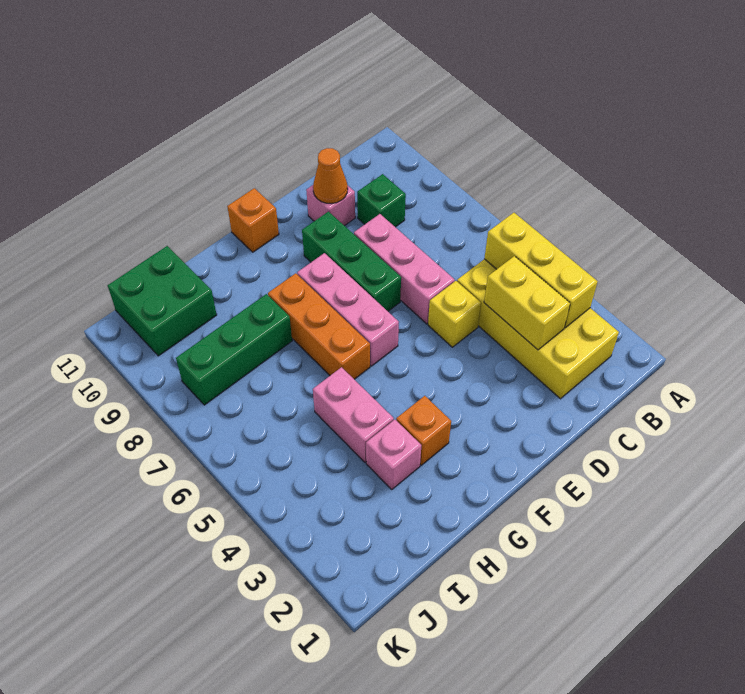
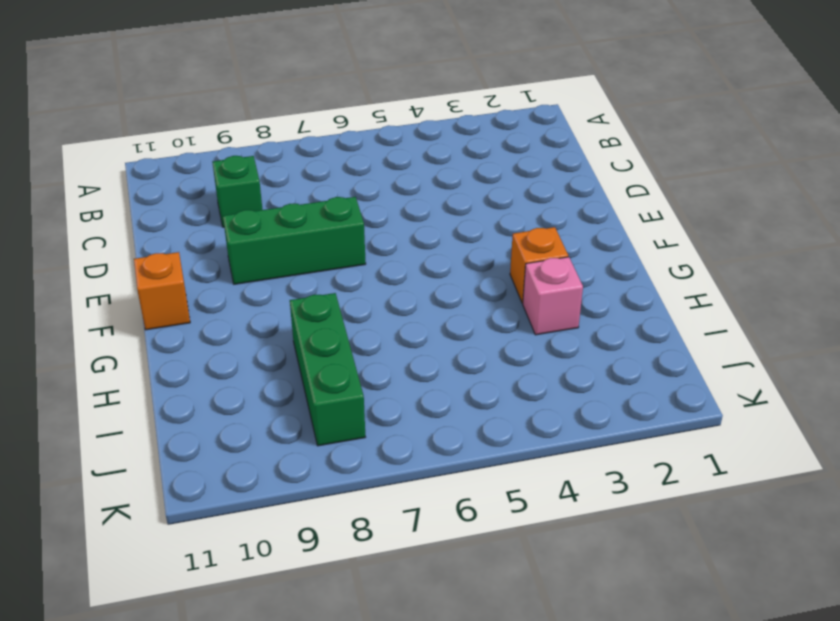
none -> yellow 2x4 brick [457,259,619,399]
none -> yellow 1x1 brick [428,281,481,347]
none -> pink 1x3 brick [354,214,455,324]

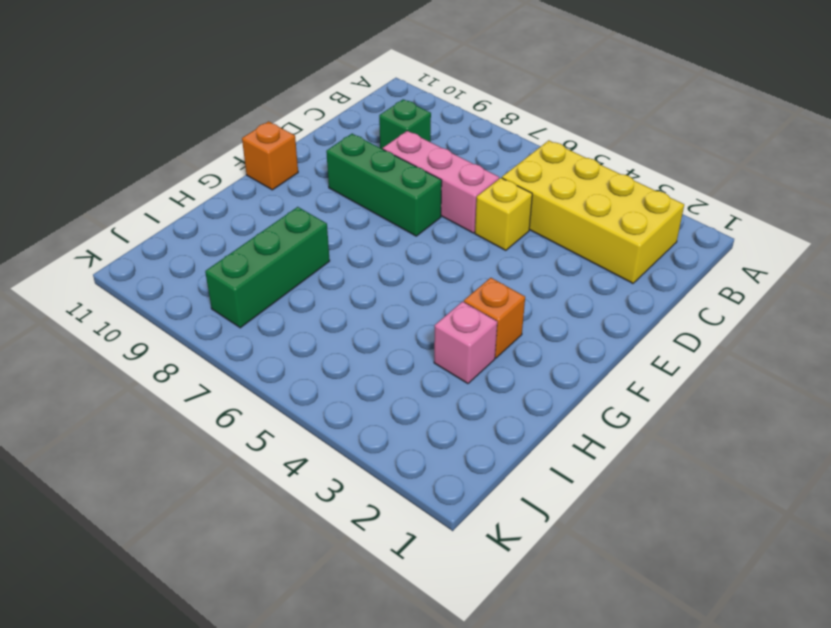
none -> pink 1x1 brick [306,185,355,226]
none -> pink 1x3 brick [297,253,399,366]
none -> orange 1x3 brick [268,273,370,379]

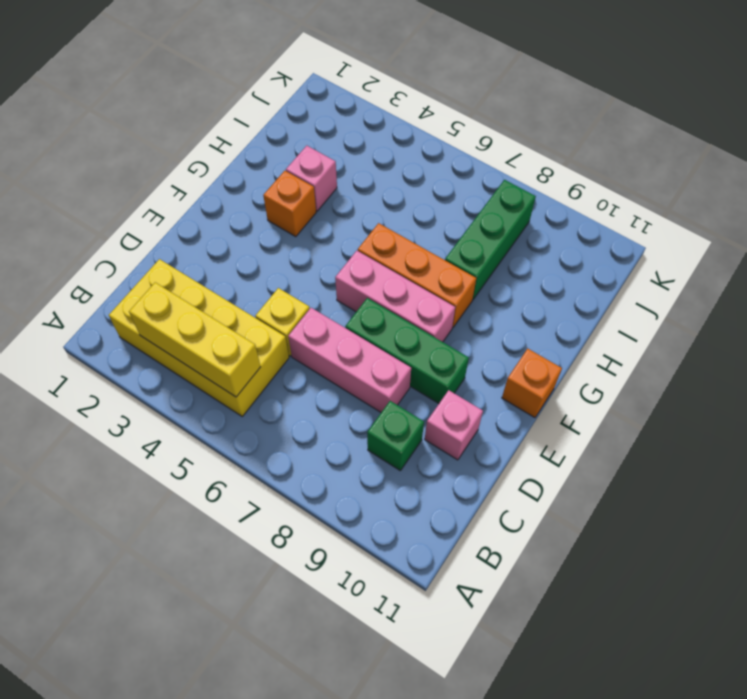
none -> pink 1x2 brick [313,367,394,462]
none -> green 2x2 brick [108,246,217,356]
none -> yellow 1x2 brick [484,256,570,350]

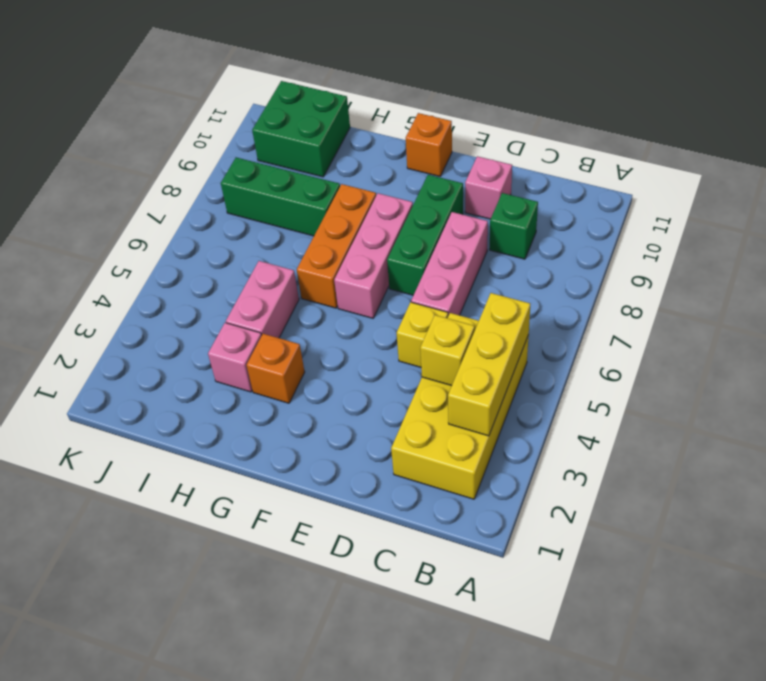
yellow 1x1 brick [420,315,475,386] -> yellow 1x2 brick [484,256,570,350]
none -> orange 1x1 cone [313,148,348,204]

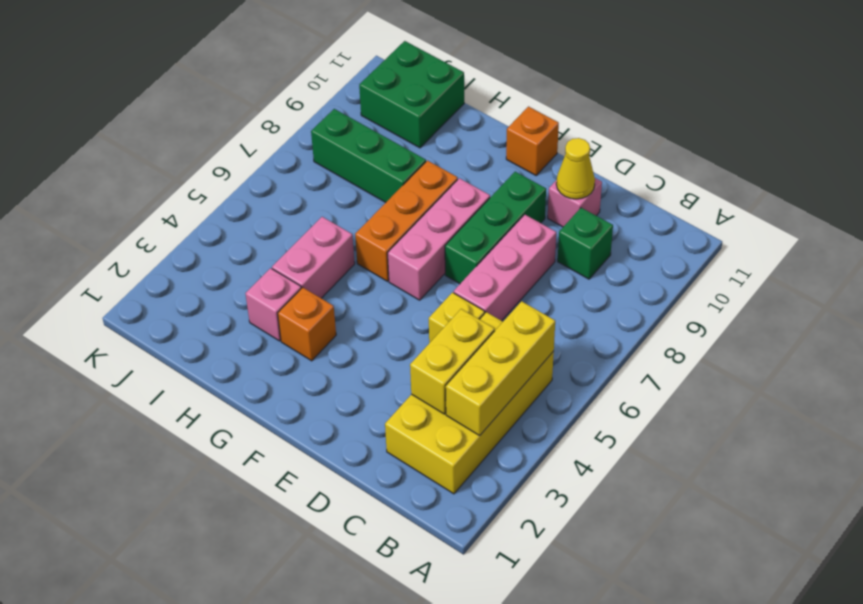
yellow 1x1 cone [556,138,595,199] -> orange 1x1 cone [313,148,348,204]

